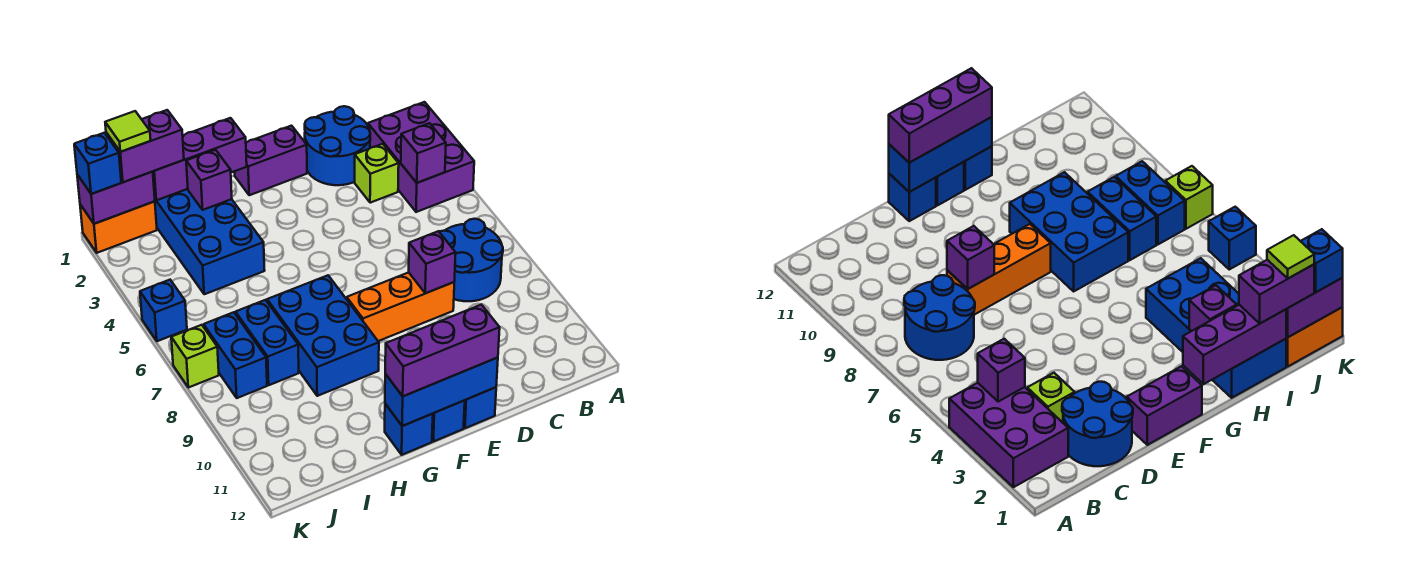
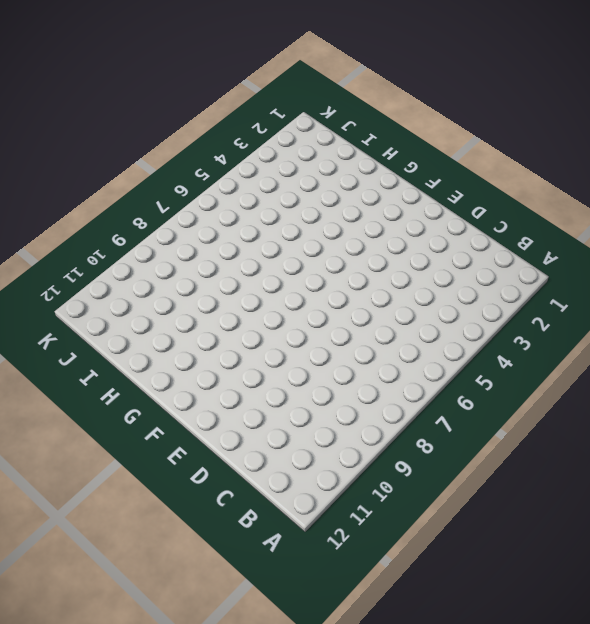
none -> purple 2x3 brick [368,102,474,212]
none -> blue 2x2 round brick [439,219,503,301]
none -> blue 2x2 round brick [305,106,370,185]

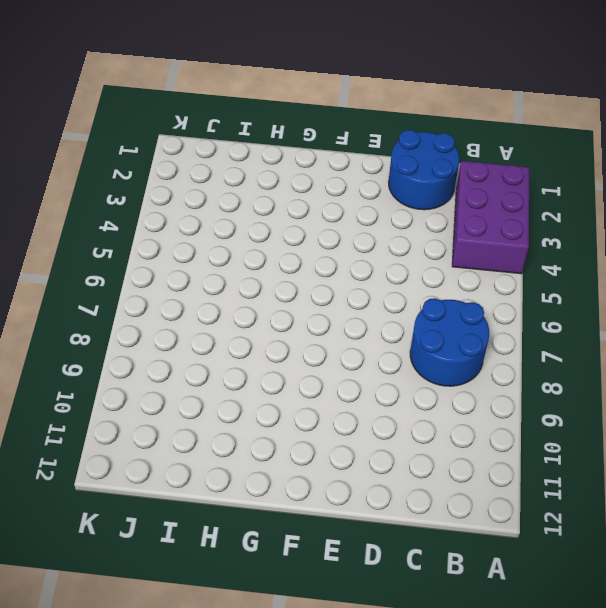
none -> lime 1x1 brick [355,144,399,203]
none -> orange 1x3 brick [347,272,454,341]
none -> purple 1x2 brick [234,126,307,195]

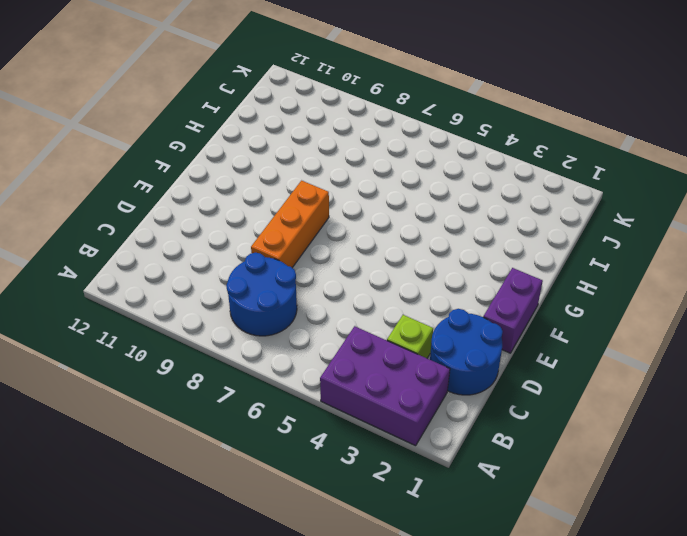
none -> blue 1x1 brick [464,387,496,428]
none -> blue 1x1 brick [432,400,465,442]
none -> blue 2x3 brick [267,275,379,396]

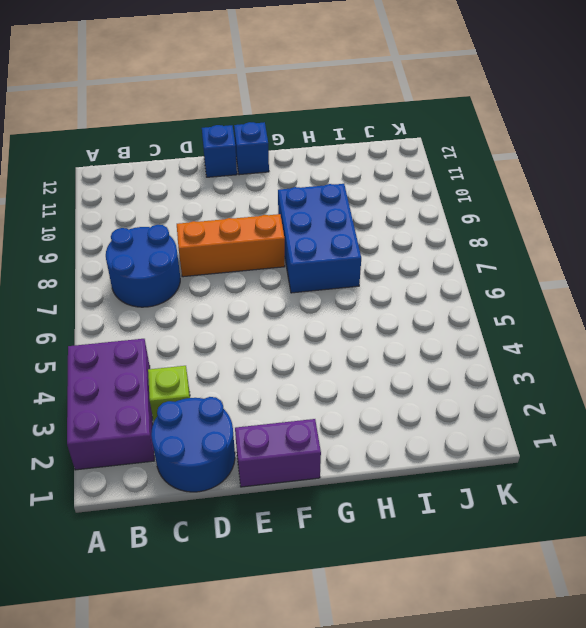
none -> blue 1x1 brick [385,404,433,455]
none -> blue 2x4 brick [155,189,265,294]
none -> blue 1x2 brick [236,300,299,385]

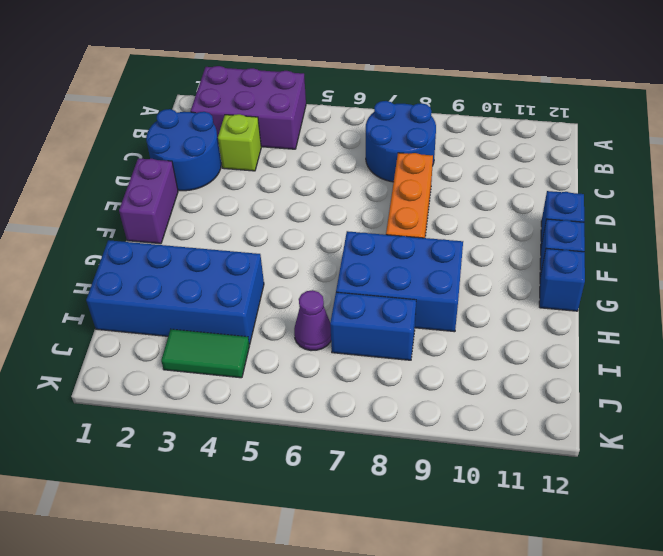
purple 1x1 cone [294,290,331,351] -> none
green 1x2 tile [161,329,249,378] -> none
none -> orange 1x2 brick [80,201,157,253]
none -> blue 1x2 brick [204,312,267,398]
none -> blue 1x1 brick [140,280,187,341]

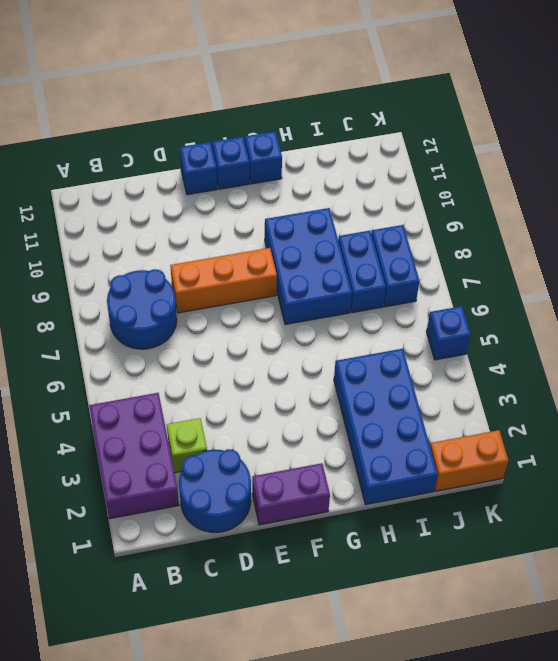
none -> lime 1x1 brick [171,325,219,388]
none -> purple 1x1 brick [401,123,446,183]
none -> purple 1x1 brick [409,231,456,293]

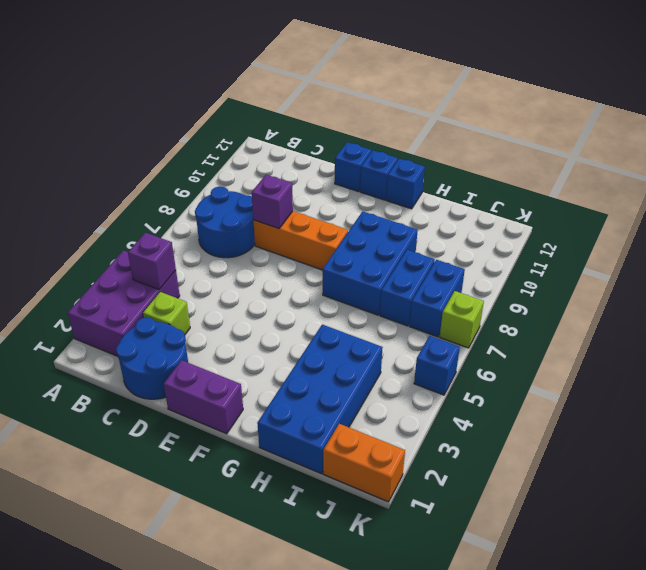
none -> blue 1x3 brick [385,358,498,426]
none -> purple 1x3 brick [153,118,247,200]
none -> purple 1x1 brick [186,150,232,210]

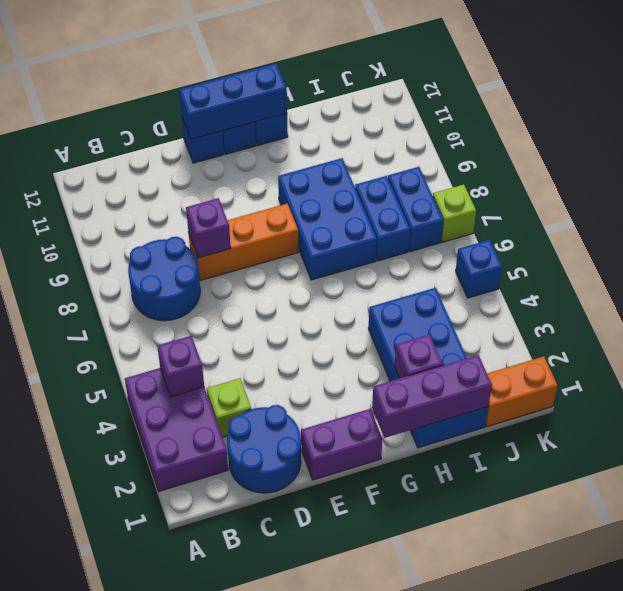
none -> purple 1x2 brick [77,172,155,224]
none -> purple 1x3 brick [385,304,500,396]
none -> purple 1x2 brick [106,110,184,182]

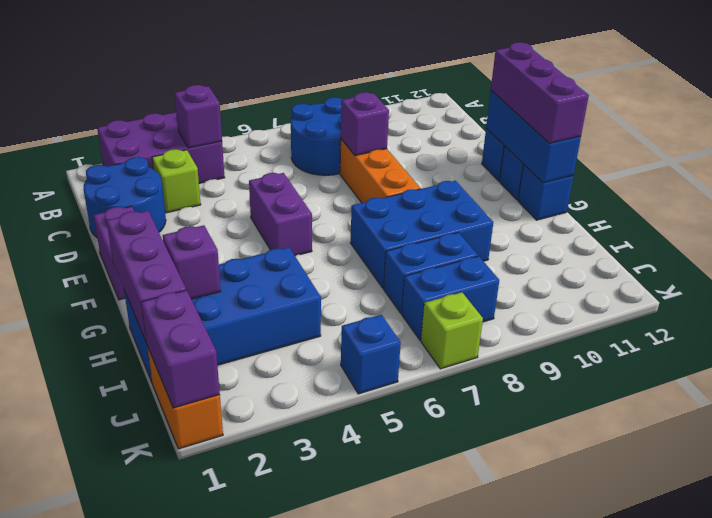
purple 1x2 brick [249,173,312,256] -> purple 1x2 brick moved to [106,110,184,182]
none -> blue 1x1 brick [74,133,121,194]
none -> lime 1x1 tile [105,111,151,152]

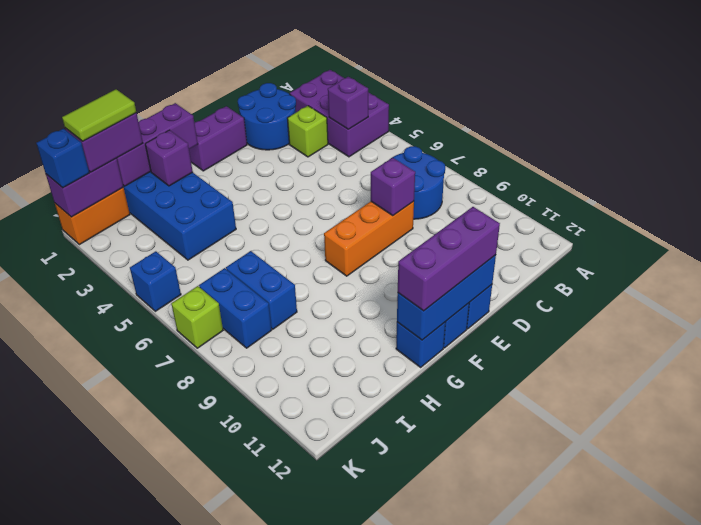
lime 1x2 tile [62,89,136,141] -> lime 1x1 tile [105,111,151,152]
none -> blue 2x3 brick [267,275,379,396]

